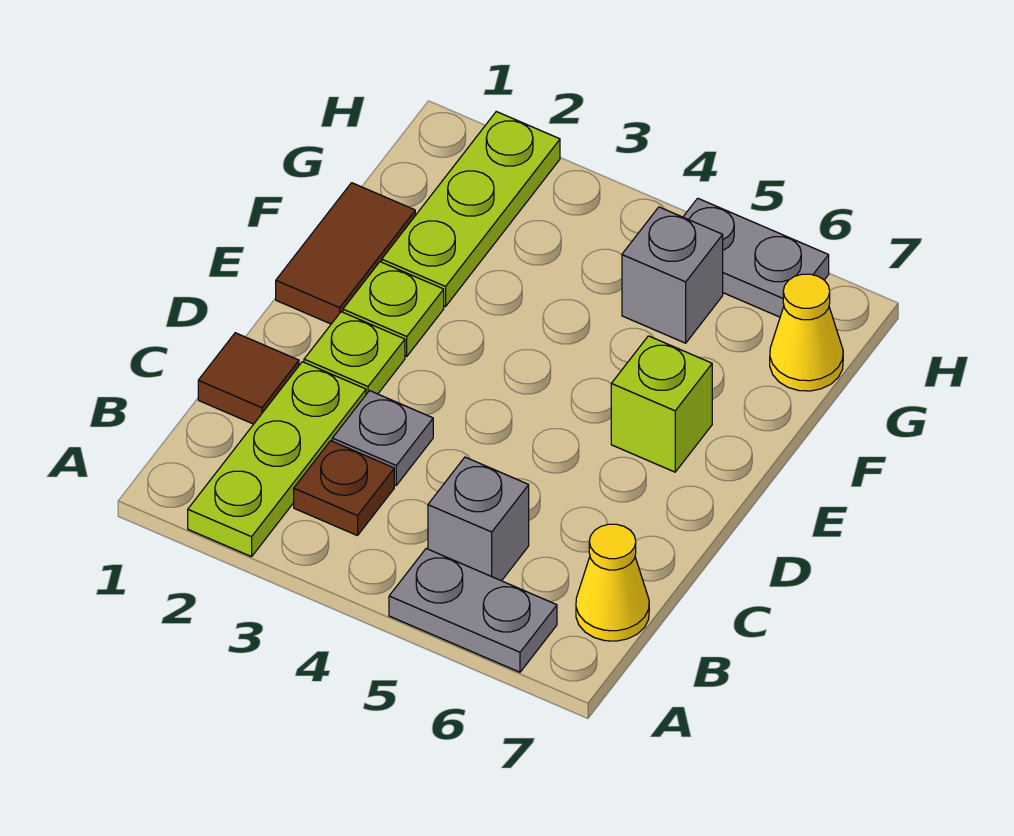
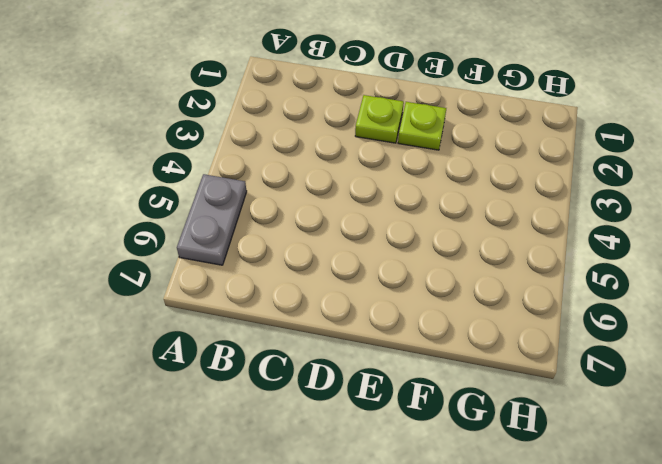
none -> lime 1x3 plate [188,362,366,557]
none -> brown 1x1 plate [294,441,394,536]
none -> grey 1x1 brick [428,457,529,581]

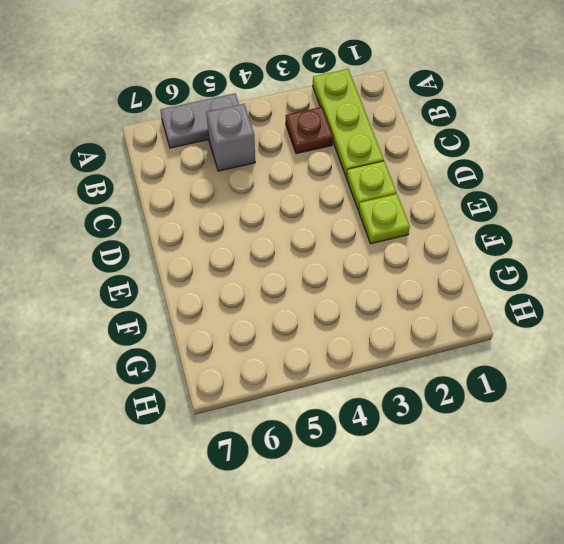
none -> yellow 1x1 cone [576,524,649,641]
none -> brown 1x1 tile [198,333,299,424]
none -> grey 1x1 plate [332,391,433,485]

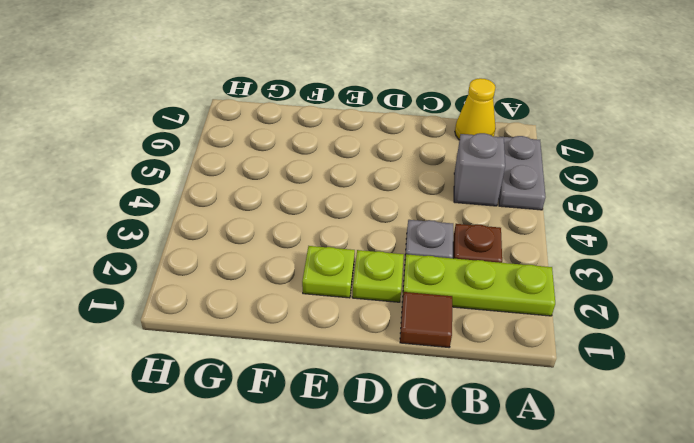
none -> brown 1x2 tile [276,183,415,324]
none -> lime 1x1 brick [611,336,712,472]
none -> lime 1x3 plate [382,112,560,307]

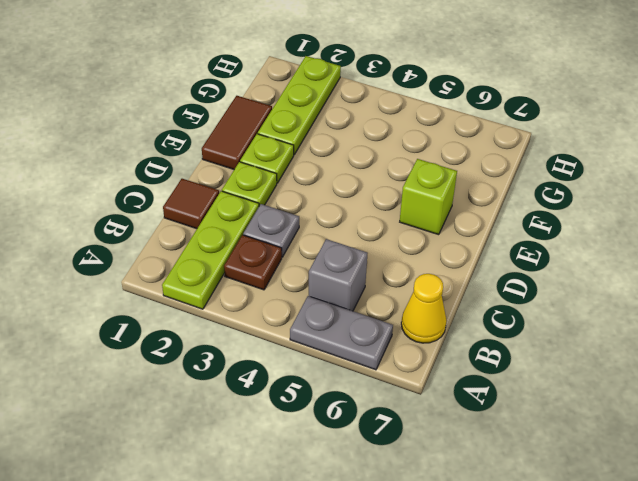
none -> grey 1x1 brick [622,207,723,343]
none -> yellow 1x1 cone [770,274,843,391]
none -> grey 1x2 plate [683,198,829,317]

